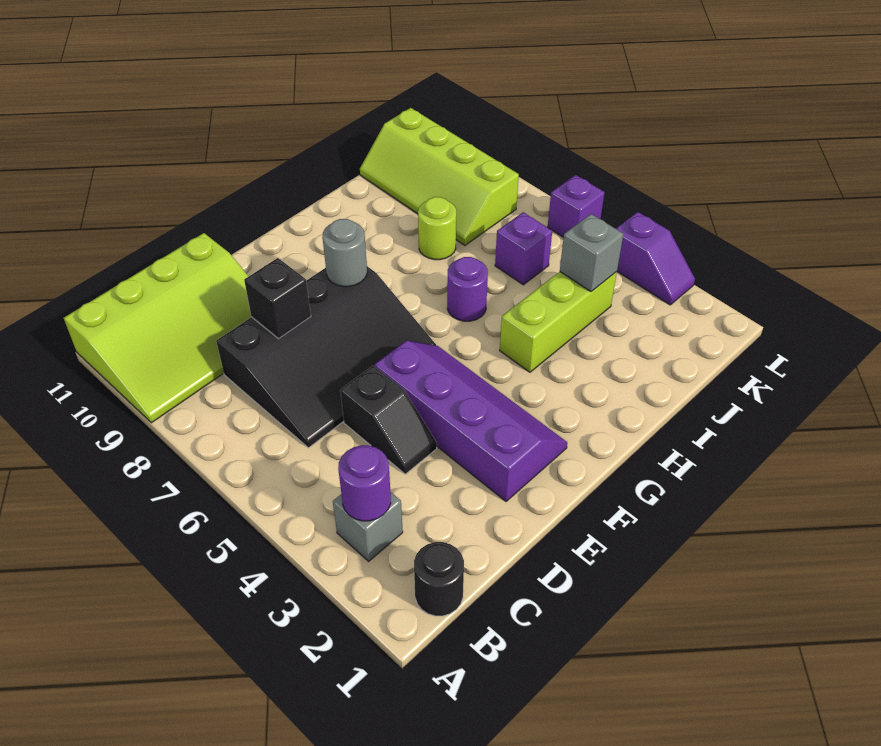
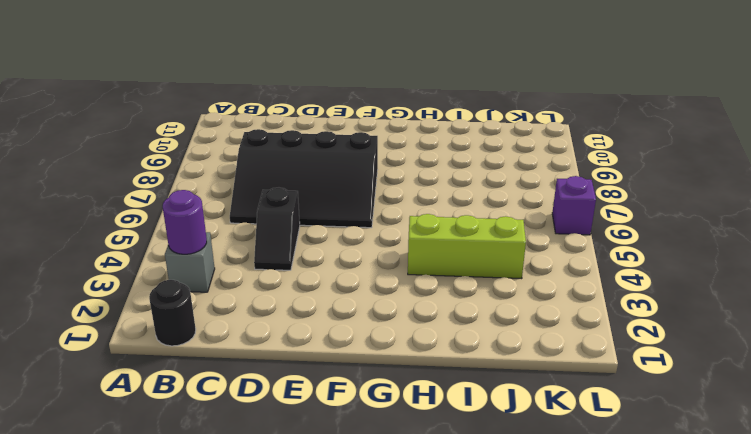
none -> lime 3x4 slope [64,233,251,423]
none -> purple 2x4 slope [375,341,567,501]
none -> purple 1x1 round brick [447,257,488,321]

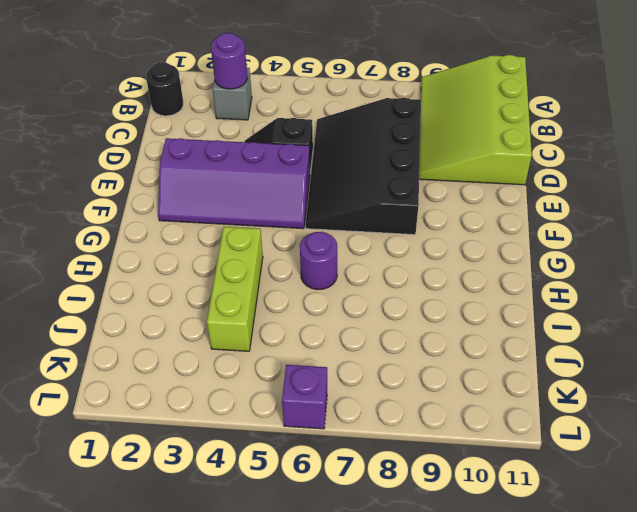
none -> lime 1x1 round brick [418,197,456,260]
none -> purple 1x1 brick [495,212,552,285]
none -> lime 2x4 slope [360,108,519,245]

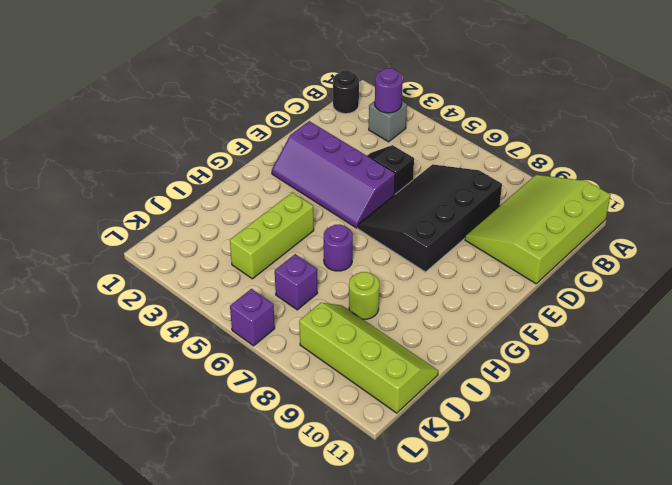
none -> purple 1x2 slope [616,212,695,305]
none -> black 1x1 brick [244,258,311,339]
none -> grey 1x1 round brick [323,219,367,287]

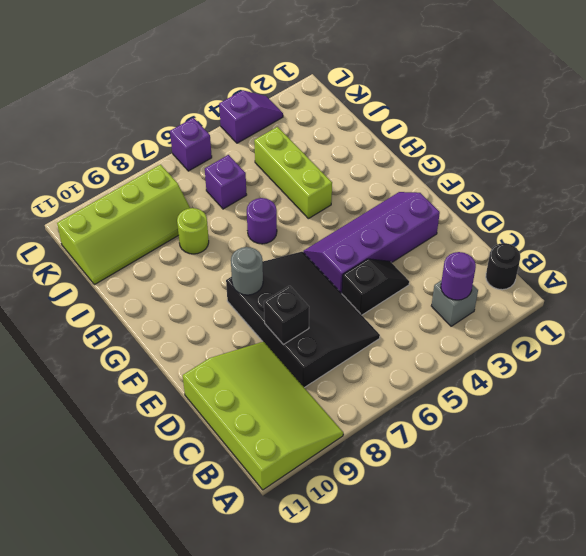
none -> grey 1x1 brick [560,214,623,292]

